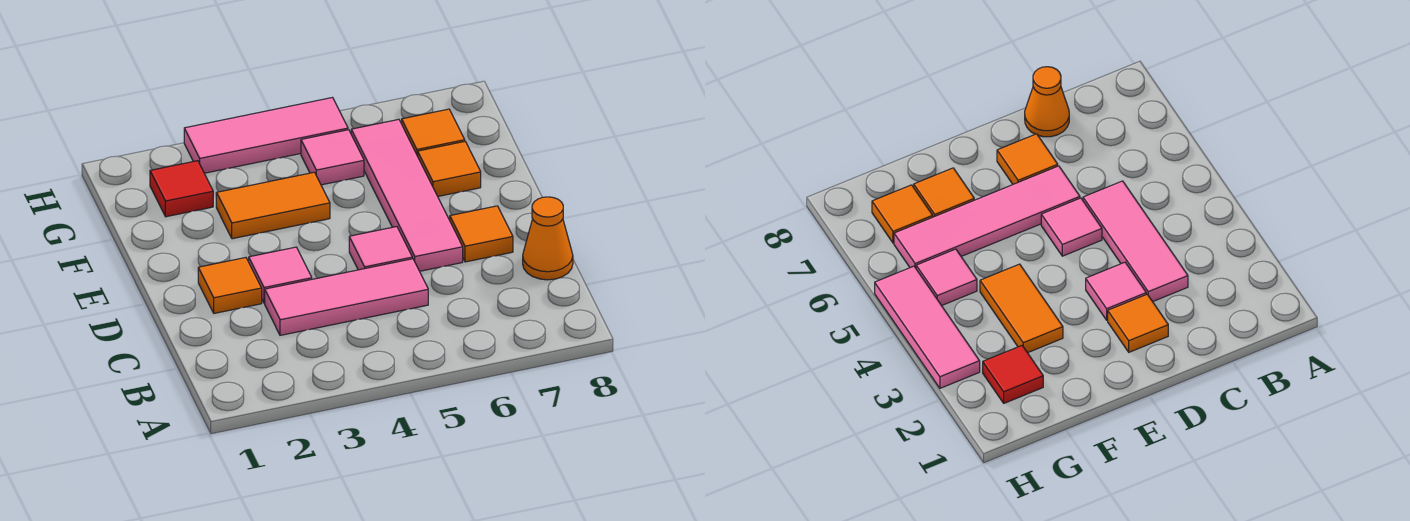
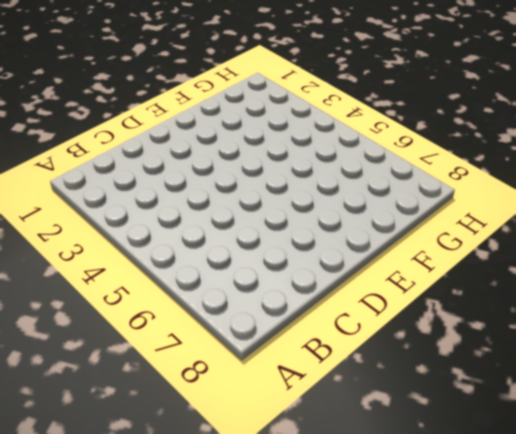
none -> pink 1x3 tile [265,259,428,335]
none -> orange 1x1 cone [523,197,573,280]
none -> orange 1x1 tile [198,258,262,313]

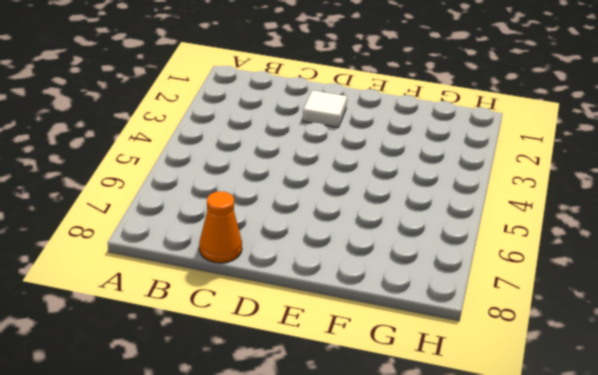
white 1x1 tile [303,90,347,128] -> orange 1x1 tile [198,258,262,313]
none -> pink 1x3 tile [265,259,428,335]
none -> pink 1x1 tile [249,247,312,303]
none -> pink 1x1 tile [349,227,412,270]

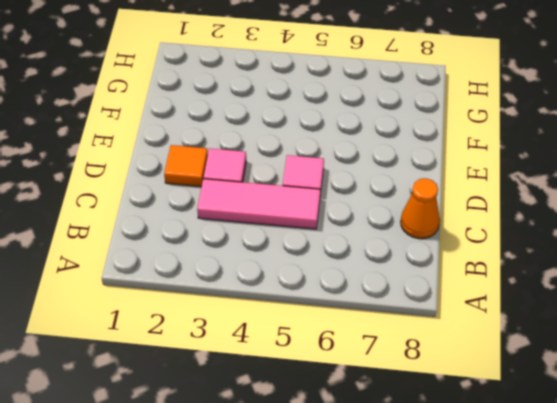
none -> pink 1x4 tile [351,119,463,271]
none -> orange 1x1 tile [450,206,513,262]
none -> orange 1x2 tile [216,172,330,239]

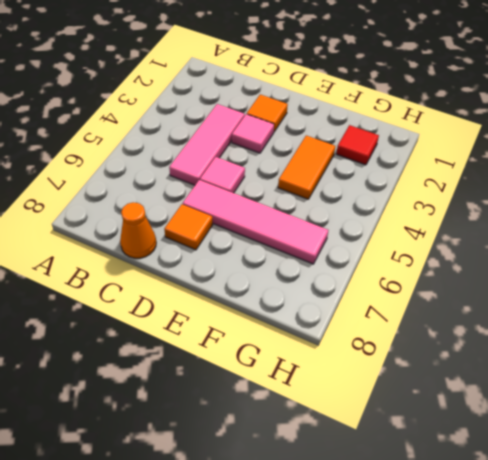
none -> orange 1x1 tile [418,142,481,196]
none -> pink 1x1 tile [301,130,364,185]
none -> orange 1x1 tile [402,109,465,156]

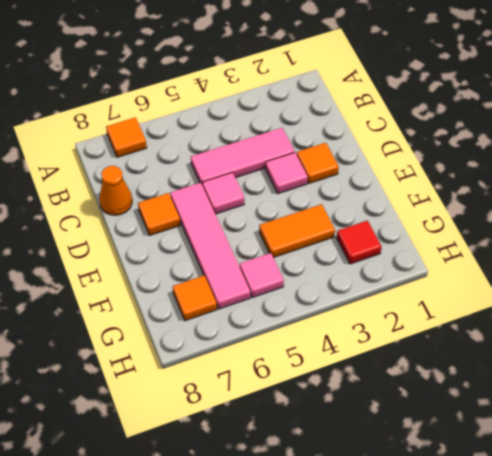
orange 1x1 tile [106,117,147,157] -> orange 1x1 tile moved to [418,142,481,196]
none -> pink 1x3 tile [184,98,348,173]

